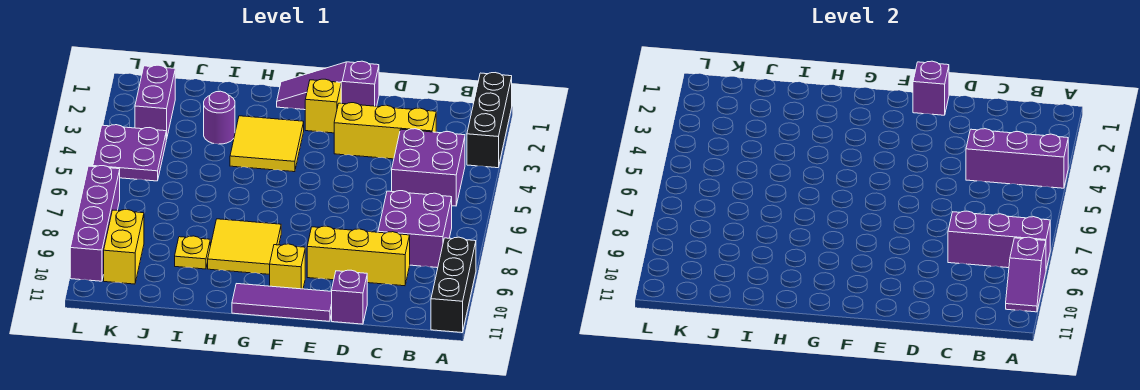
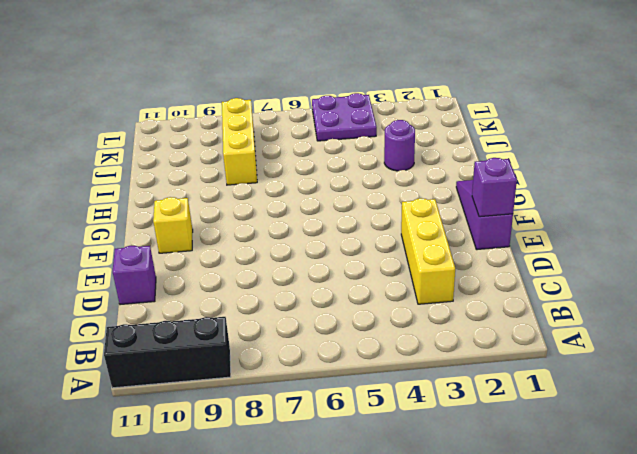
yellow 1x3 brick [222,98,257,185] -> yellow 1x3 brick moved to [307,226,410,286]
none -> black 1x3 brick [467,73,512,168]
none -> purple 2x2 brick [392,129,465,206]
none -> purple 2x2 brick [378,191,452,268]

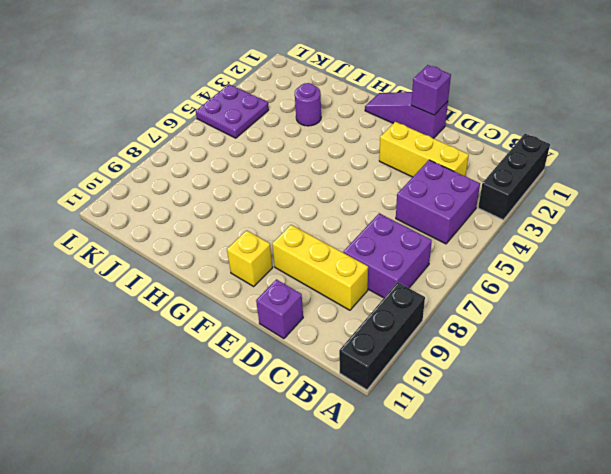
none -> purple 1x3 tile [232,284,332,321]
none -> yellow 1x1 brick [305,79,341,133]
none -> yellow 2x2 tile [230,116,304,172]

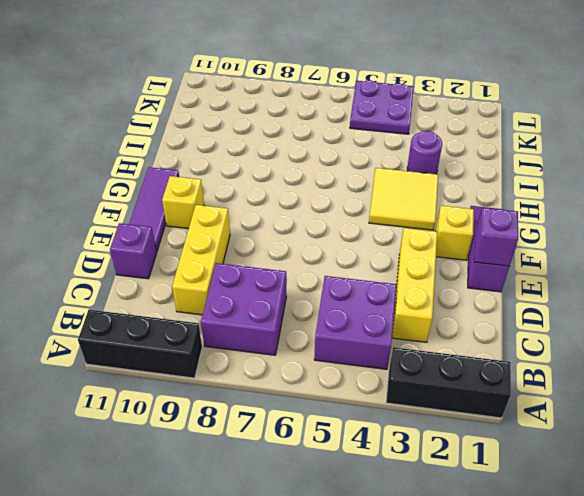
none -> yellow 2x2 tile [208,219,281,274]
none -> yellow 1x1 plate [175,236,210,269]
none -> purple 1x2 brick [135,65,175,140]

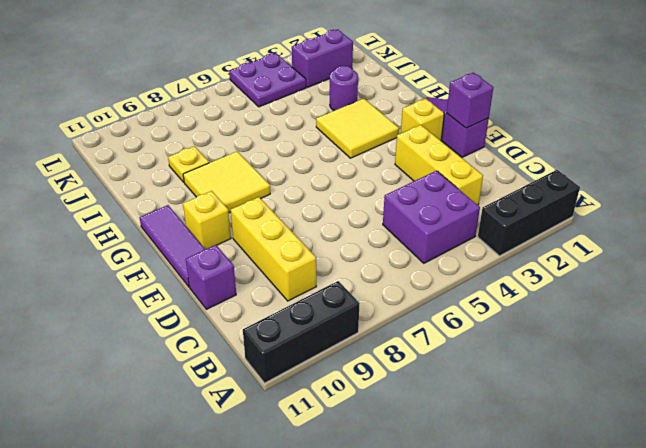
none -> purple 2x2 brick [378,191,452,268]
none -> yellow 1x2 brick [104,210,144,284]
none -> purple 1x4 brick [70,166,120,281]

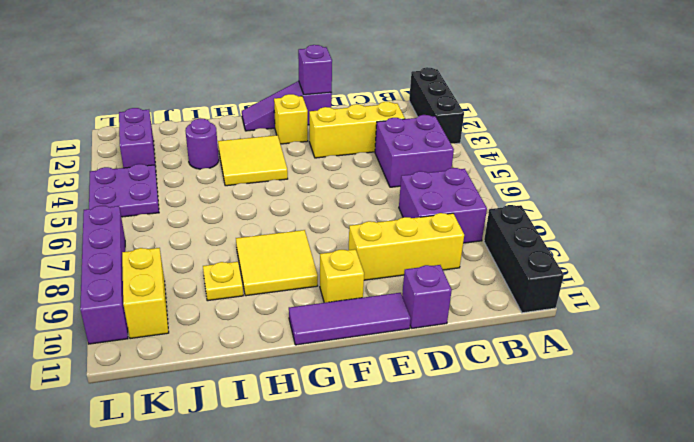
none -> purple 1x3 brick [966,129,1068,188]
none -> purple 1x3 brick [948,211,1050,269]
none -> purple 1x2 slope [1006,237,1046,312]

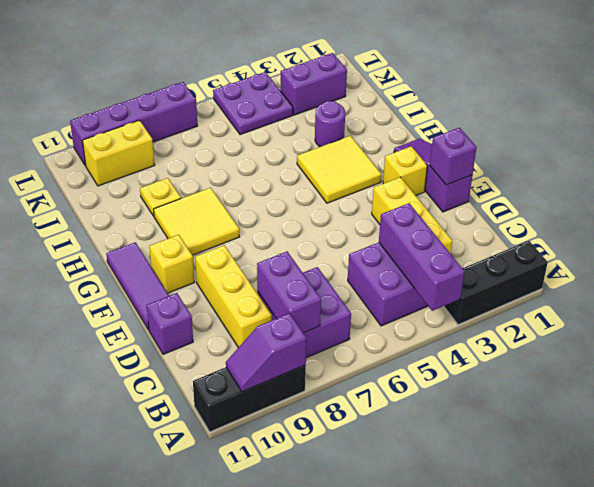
purple 1x2 brick [257,252,321,333] -> purple 1x3 brick [948,211,1050,269]

